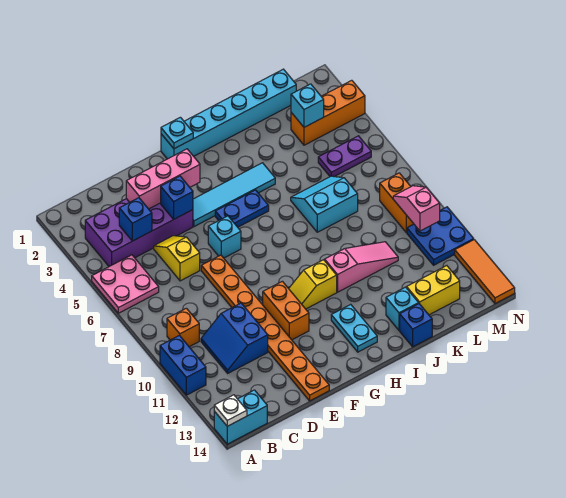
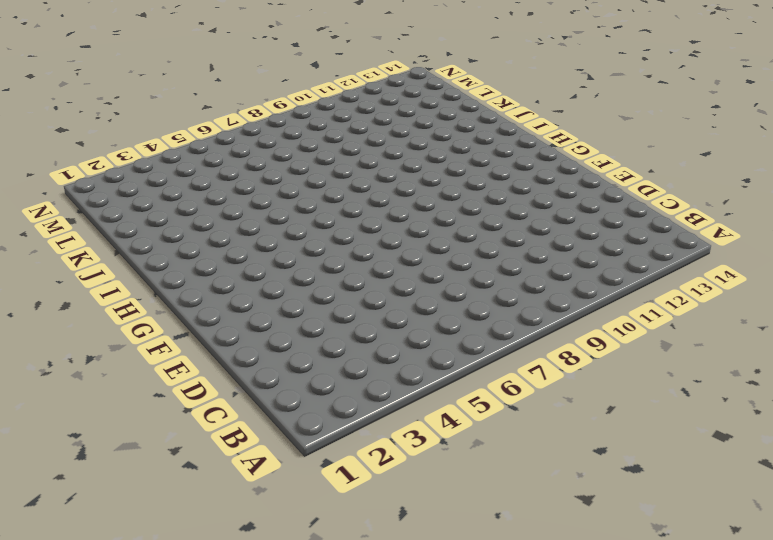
none -> pink 2x2 plate [92,255,159,313]
none -> blue 1x2 brick [160,335,206,395]
none -> cyan 1x2 brick [214,390,267,444]
none -> purple 2x4 brick [85,199,193,267]

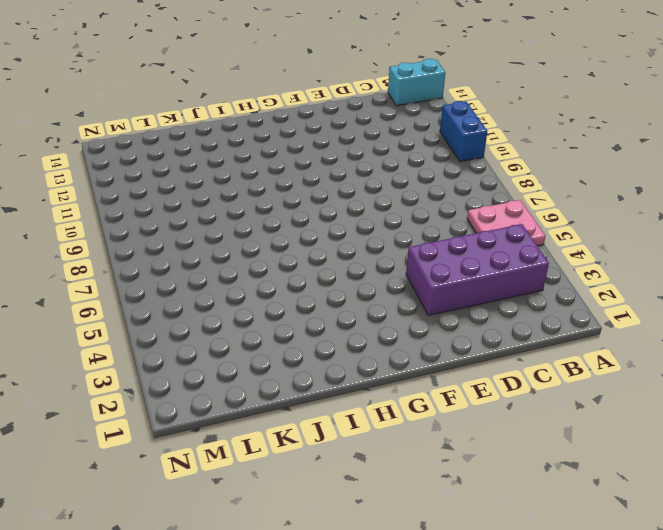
none -> orange 1x1 brick [167,308,199,347]
none -> blue 2x2 slope [201,303,268,373]
none -> yellow 1x2 slope [154,236,200,281]
none -> orange 1x8 plate [201,255,329,401]

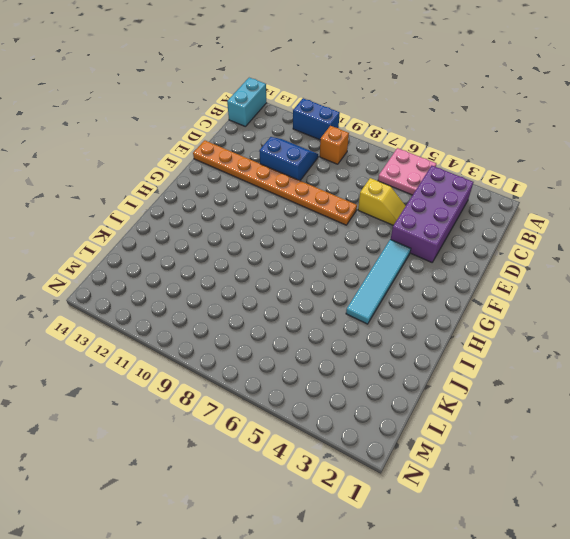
none -> cyan 1x1 brick [208,216,241,258]
none -> orange 1x2 brick [263,281,309,340]
none -> cyan 1x6 brick [161,69,296,159]
none -> blue 1x2 plate [215,190,269,227]

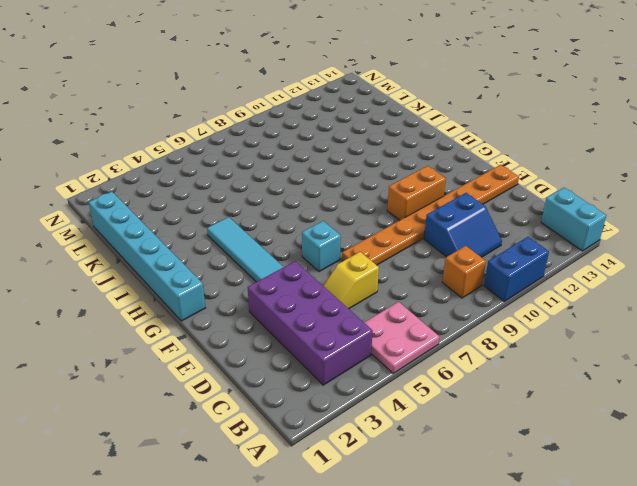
none -> blue 1x2 plate [215,190,269,227]
none -> yellow 1x2 slope [289,260,337,309]
none -> cyan 1x2 plate [331,304,377,352]
none -> pink 1x3 slope [325,242,398,292]

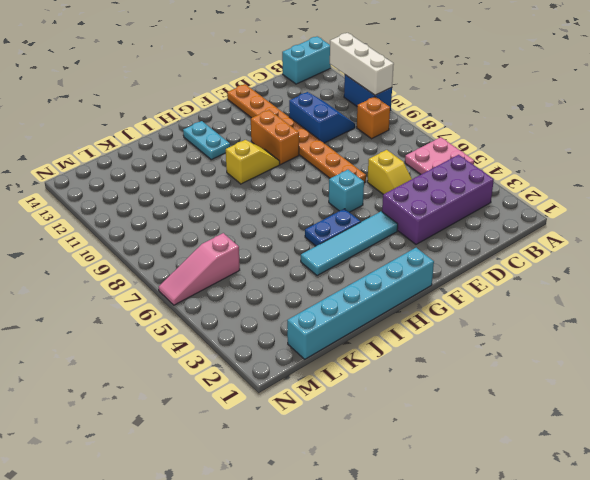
white 1x3 brick [330,33,394,95] -> none
pink 1x3 slope [159,233,240,305] -> pink 1x3 slope moved to [325,242,398,292]
none -> cyan 2x2 slope [291,176,358,232]
none -> cyan 1x1 brick [386,287,419,330]
none -> blue 1x1 brick [400,304,432,347]
none -> yellow 1x2 brick [407,266,460,315]

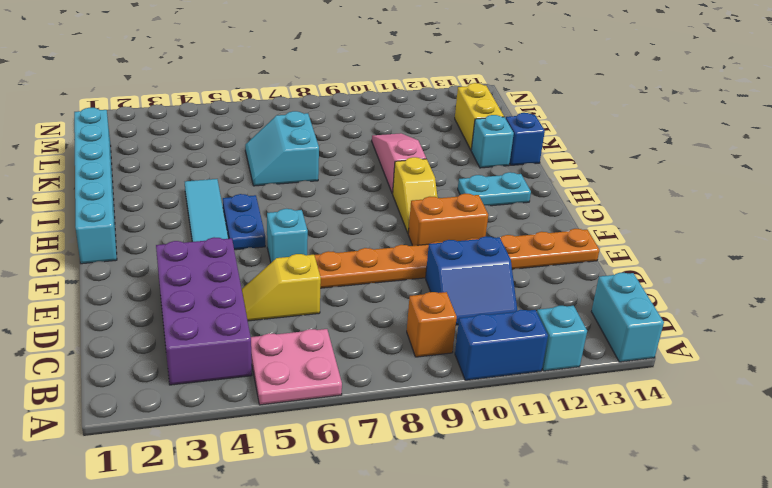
cyan 1x1 brick [537,306,587,371] -> cyan 1x1 brick moved to [291,84,324,127]
none -> orange 1x3 brick [291,80,365,145]
none -> purple 1x2 plate [318,136,371,177]
none -> orange 1x2 brick [380,173,414,233]
none -> blue 2x2 plate [407,207,474,265]

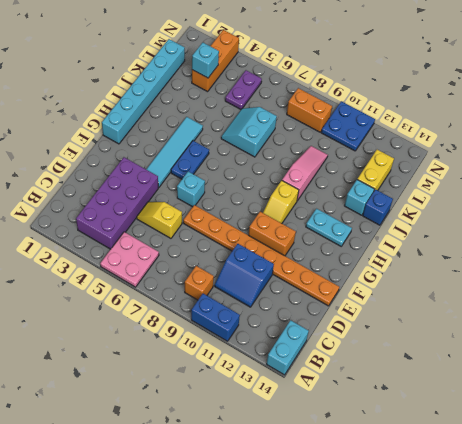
none -> orange 1x3 tile [455,240,515,304]
none -> white 1x1 plate [214,395,247,426]
none -> blue 1x1 brick [119,198,152,241]
none -> pink 1x3 brick [126,149,200,209]

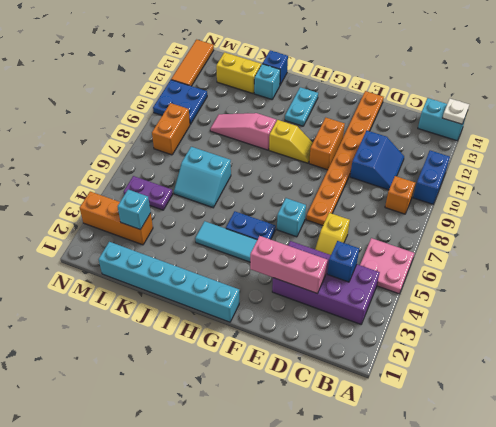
none -> blue 1x1 brick [161,176,193,219]
none -> cyan 1x1 plate [161,117,193,149]
none -> pink 1x2 slope [393,186,440,231]

